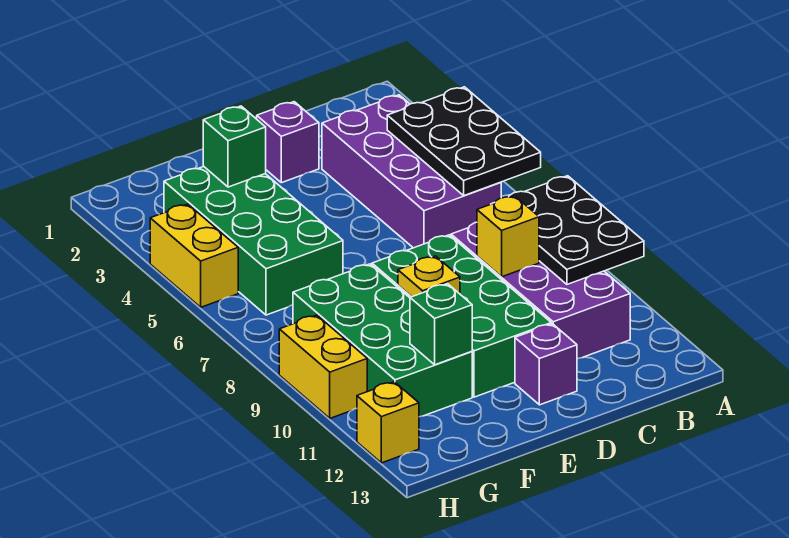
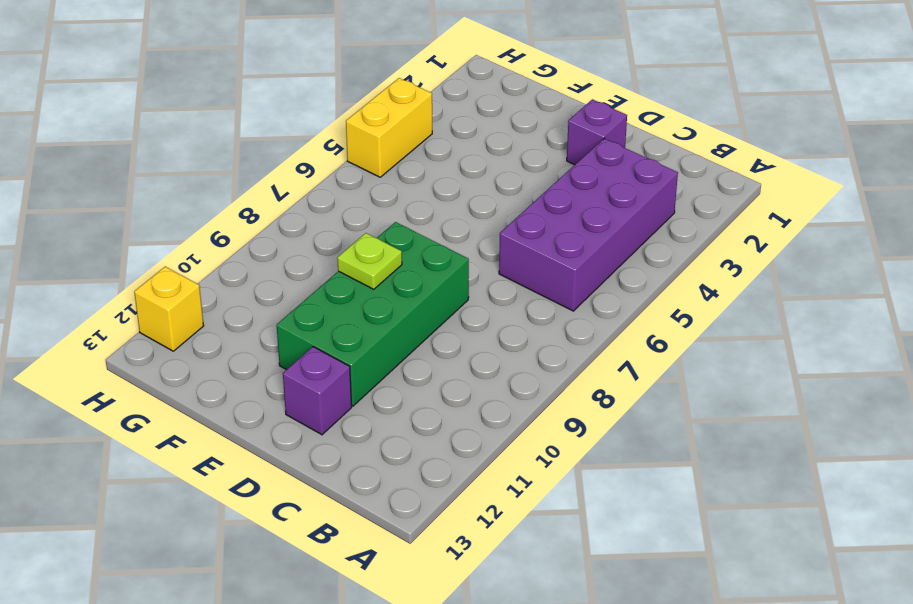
lime 1x1 plate [337,233,402,289] -> yellow 1x1 plate [398,256,460,297]
none -> purple 2x4 brick [451,222,630,359]
none -> green 2x4 brick [164,167,343,315]
none -> green 2x4 brick [293,264,472,417]

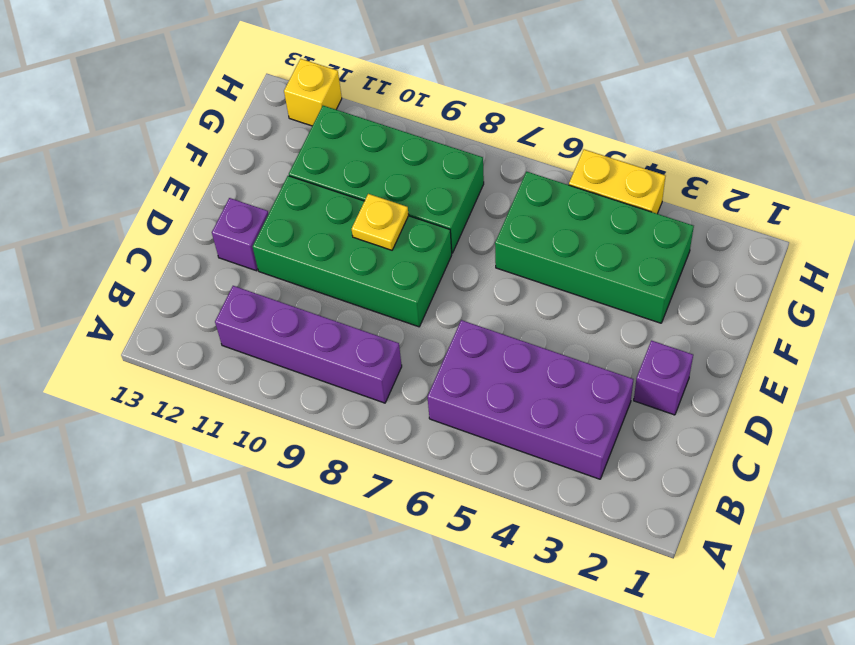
purple 1x4 brick [215,286,402,403] -> purple 2x4 brick [451,222,630,359]
none -> yellow 1x2 brick [279,315,367,418]
none -> black 2x3 plate [387,87,541,195]
none -> black 2x3 plate [492,176,644,284]

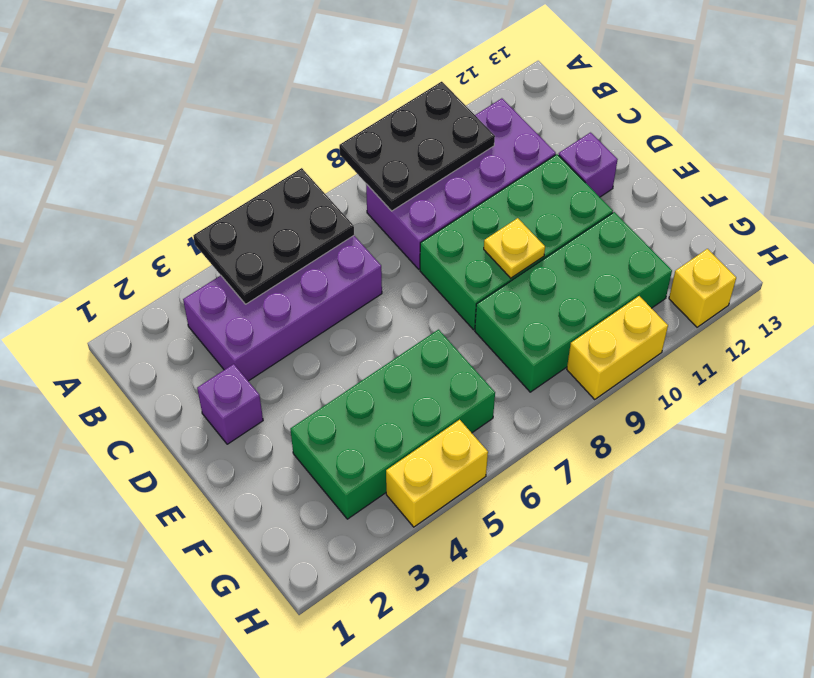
none -> yellow 1x1 brick [477,196,539,277]
none -> green 1x1 brick [203,106,266,187]
none -> green 1x1 brick [410,284,472,365]

